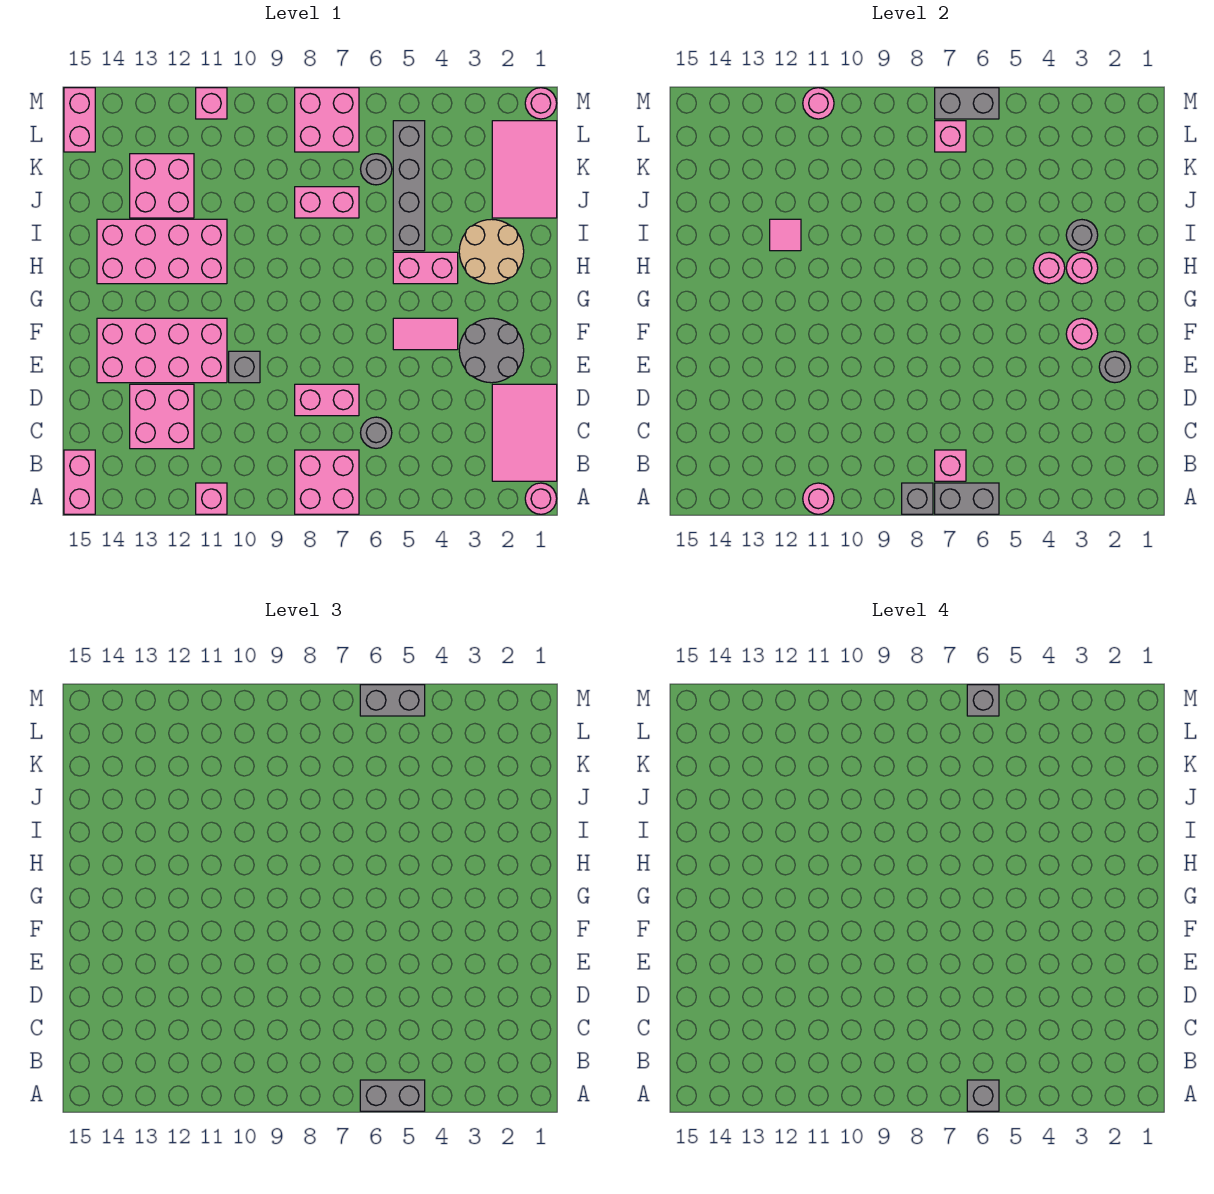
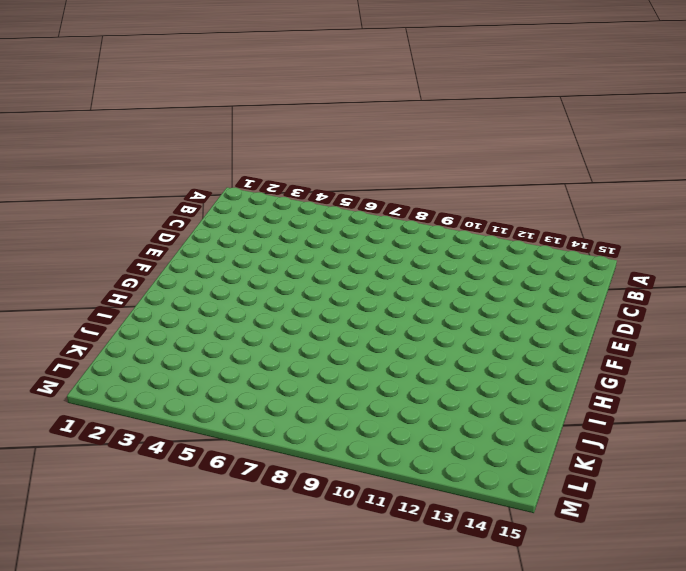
none -> pink 1x1 round brick [525,483,557,514]
none -> pink 2x2 brick [295,450,359,514]
none -> pink 1x1 brick [196,483,227,514]
none -> pink 1x2 brick [64,450,95,514]

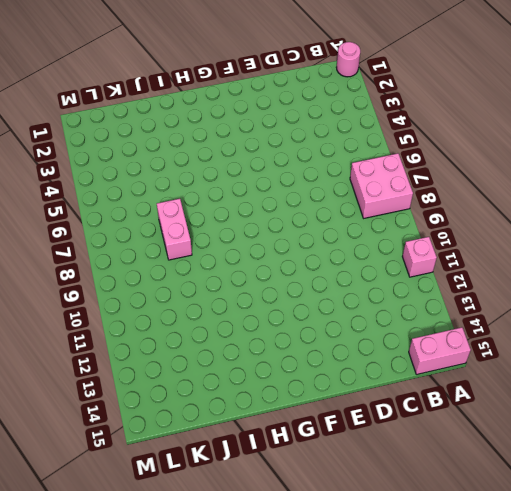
none -> pink 2x3 tile [492,384,557,481]
none -> grey 1x1 round brick [361,417,392,448]
none -> pink 2x2 brick [130,384,194,449]
none -> pink 1x2 brick [295,384,359,416]

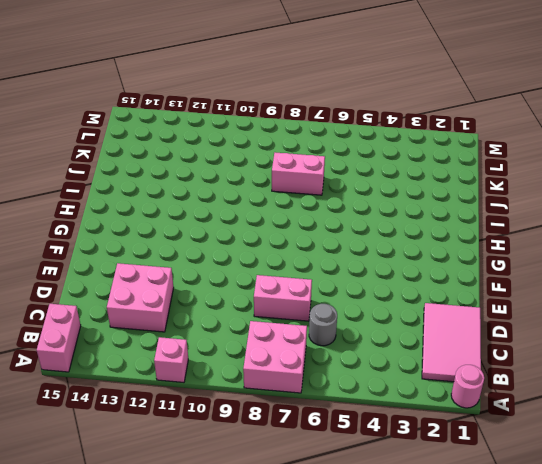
none -> grey 2x2 round brick [459,318,524,383]
none -> grey 1x1 brick [229,351,260,383]
none -> pink 2x4 brick [97,318,227,383]
none -> pink 1x2 tile [393,318,458,350]

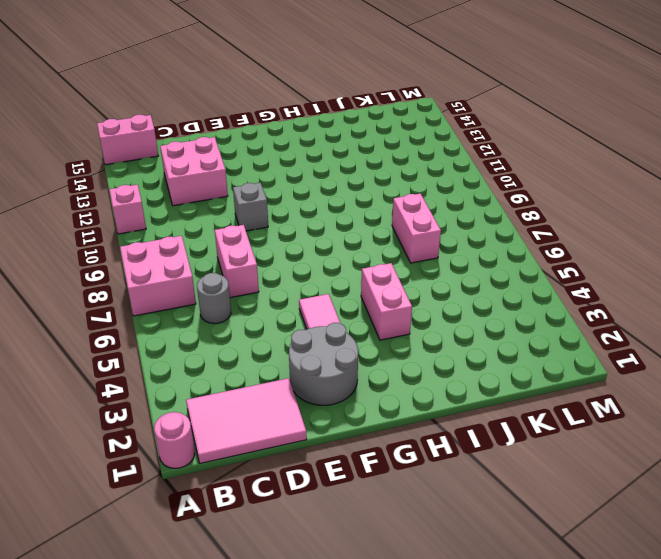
none -> pink 2x4 brick [97,318,227,383]
none -> tan 2x2 round brick [459,219,524,284]
none -> pink 2x4 brick [97,219,227,284]
none -> grey 1x4 brick [393,121,425,251]

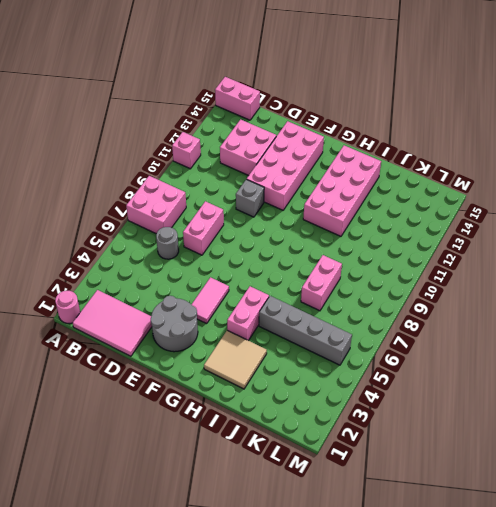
tan 2x2 tile [204,330,267,389] -> tan 2x2 round brick [459,219,524,284]
none -> pink 2x3 tile [492,121,557,218]
none -> pink 2x2 brick [130,154,194,218]
none -> grey 1x1 round brick [361,154,392,185]
none -> pink 2x2 brick [295,88,359,152]

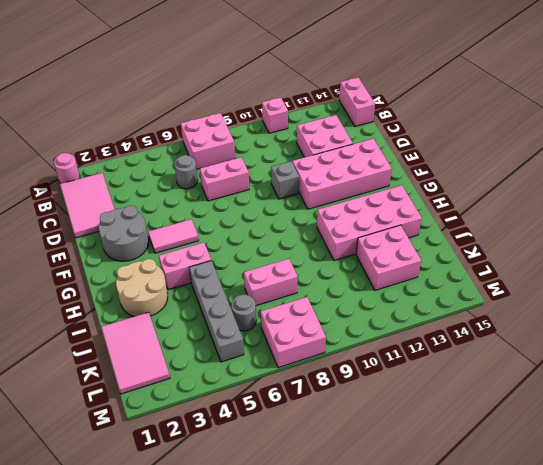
none -> pink 1x2 brick [64,88,95,152]
none -> pink 1x1 round brick [525,88,557,119]
none -> pink 1x1 brick [196,88,227,119]
none -> grey 1x2 brick [935,483,999,514]

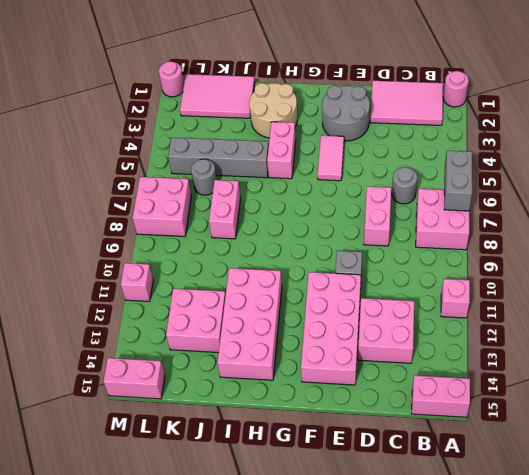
none -> grey 1x1 brick [902,483,933,514]
none -> pink 1x1 round brick [803,483,834,514]
none -> pink 1x1 brick [935,450,966,481]
none -> grey 1x1 round brick [1099,351,1131,383]

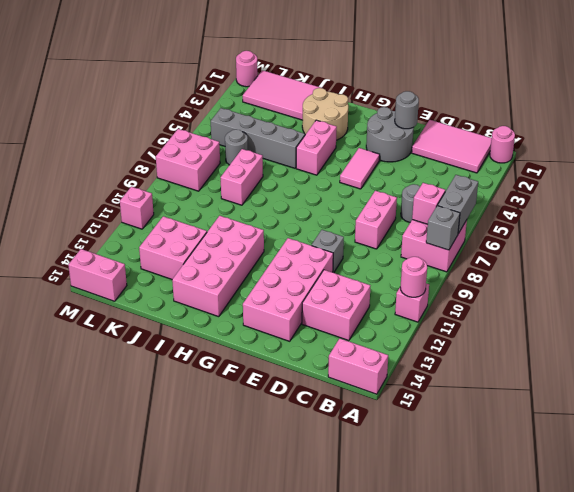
none -> pink 1x1 round brick [1066,318,1098,350]
none -> pink 1x1 round brick [1066,252,1098,284]
none -> pink 1x1 round brick [1033,252,1065,284]
none -> grey 1x1 round brick [1066,220,1098,251]

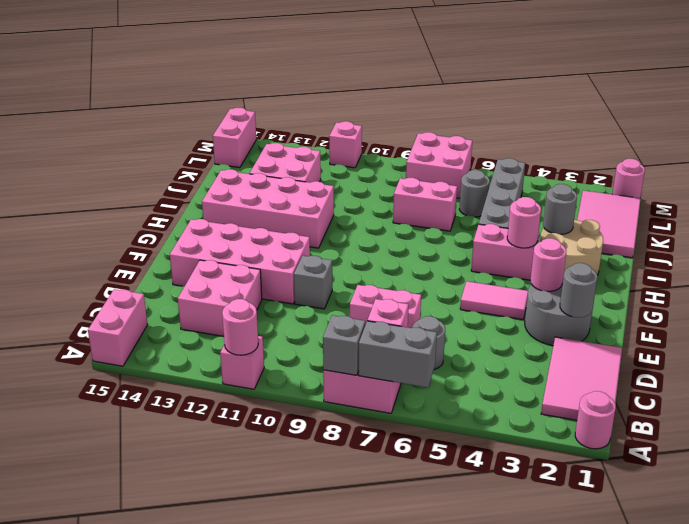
none -> pink 1x1 round brick [1066,252,1098,284]
none -> pink 1x1 tile [770,219,801,251]
none -> pink 1x1 brick [935,121,966,152]
none -> grey 1x2 brick [935,88,999,119]

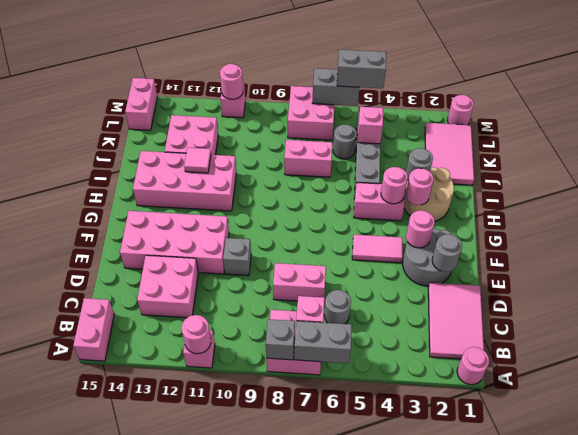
pink 1x1 brick [358,107,383,144] -> pink 1x1 brick moved to [935,121,966,152]
none -> grey 1x2 brick [360,1080,425,1111]
none -> grey 1x1 brick [967,1080,999,1111]
none -> grey 1x1 brick [967,685,999,716]

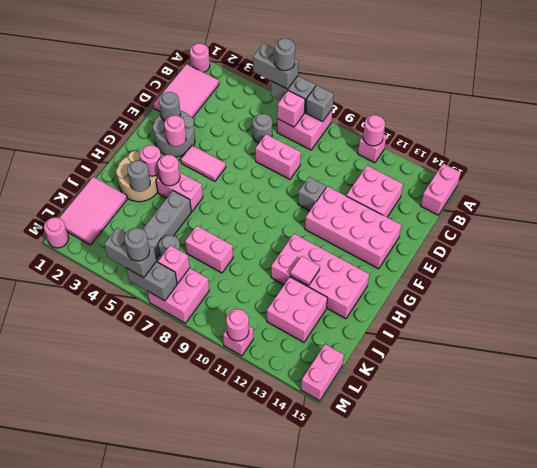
grey 1x1 round brick [275,39,295,71] -> grey 1x1 brick [967,1080,999,1111]
grey 1x1 round brick [124,228,150,261] -> grey 1x1 brick [967,685,999,716]

